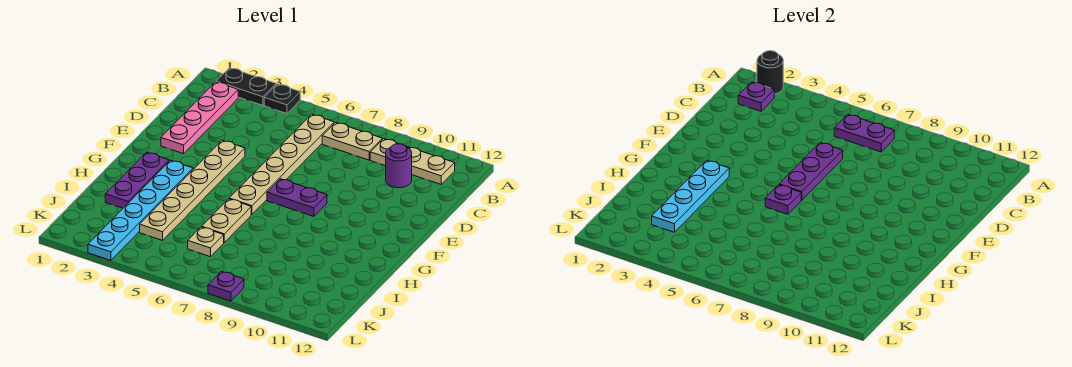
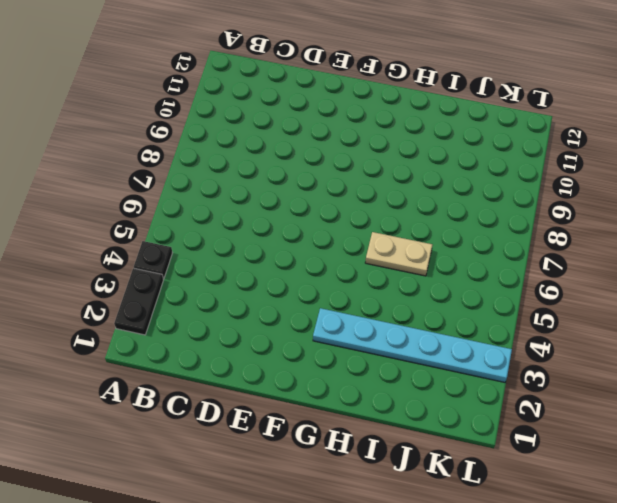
none -> pink 1x4 plate [161,82,238,154]
none -> tan 1x6 plate [229,114,334,214]
none -> tan 1x2 plate [322,122,382,160]

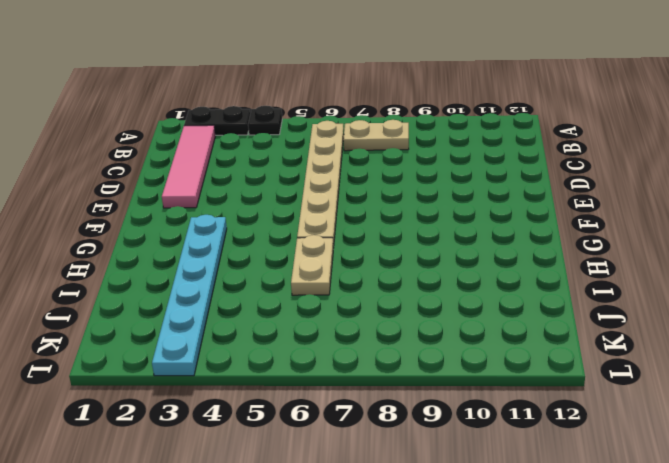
pink 1x4 tile [162,125,215,208] -> pink 1x4 plate [161,82,238,154]
none -> tan 1x3 plate [370,139,455,184]
none -> purple 1x1 round brick [386,144,412,188]
none -> tan 1x6 plate [140,140,245,240]

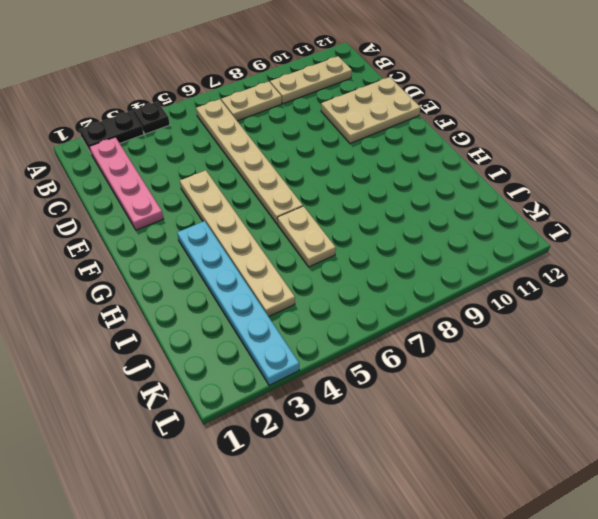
tan 2x3 plate [321,77,421,143] -> none
none -> purple 1x1 round brick [386,144,412,188]
none -> purple 1x2 plate [267,179,327,217]
none -> purple 1x3 plate [105,152,169,208]

